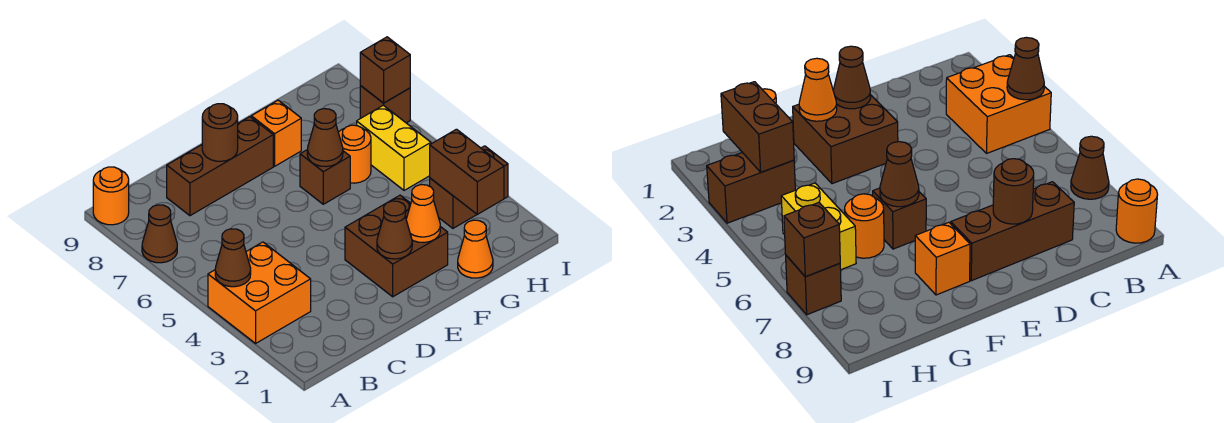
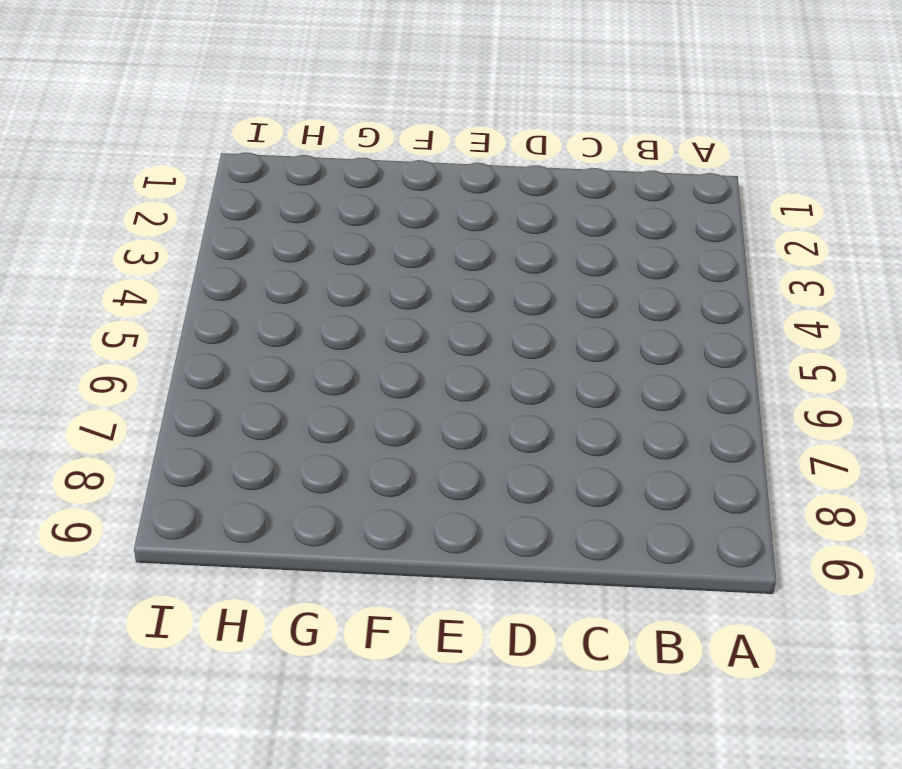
none -> orange 2x2 brick [208,242,311,343]
none -> brown 1x1 cone [142,205,177,263]
none -> orange 1x1 round brick [93,167,129,225]

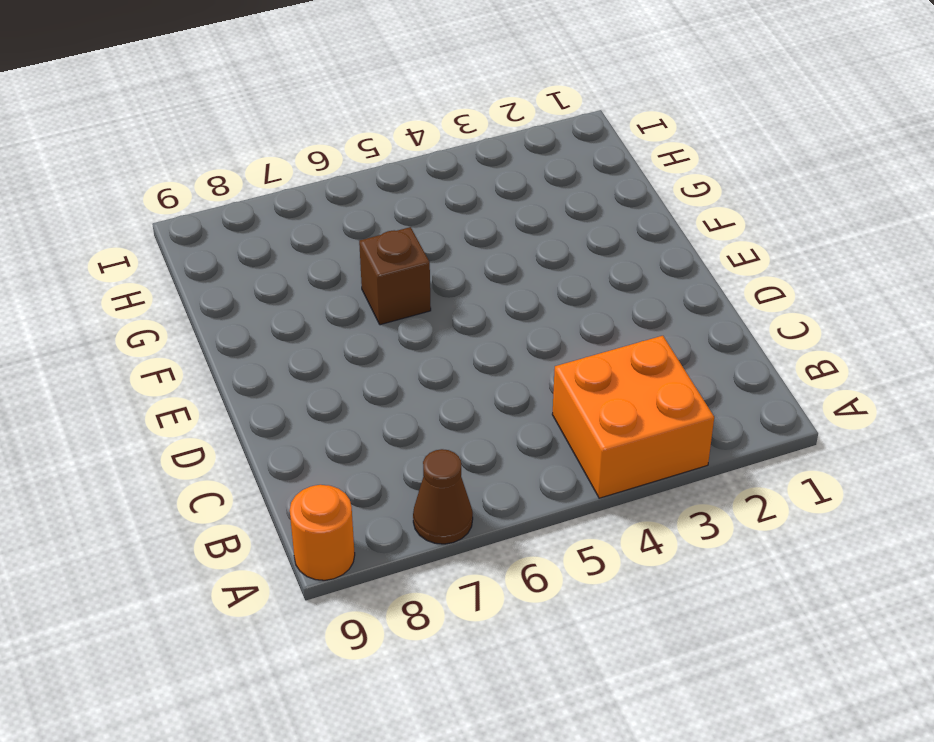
none -> brown 1x3 brick [167,117,273,216]
none -> brown 2x2 brick [345,195,448,297]
none -> orange 1x1 brick [251,100,301,166]

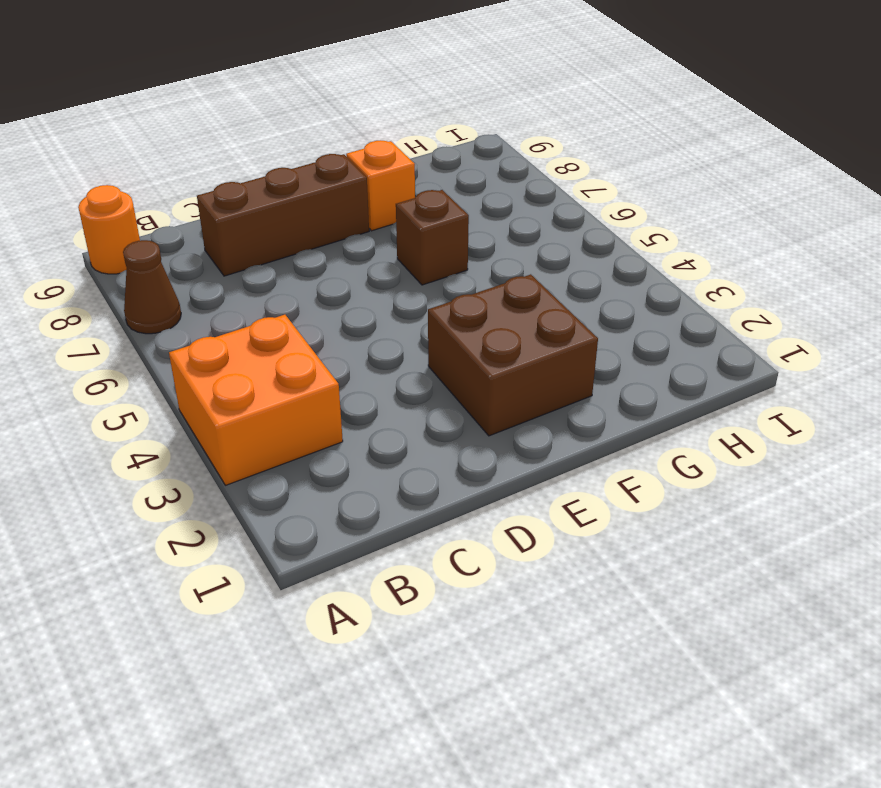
none -> orange 1x1 cone [458,220,493,278]
none -> orange 1x1 round brick [338,125,371,183]
none -> brown 1x2 brick [430,146,508,228]

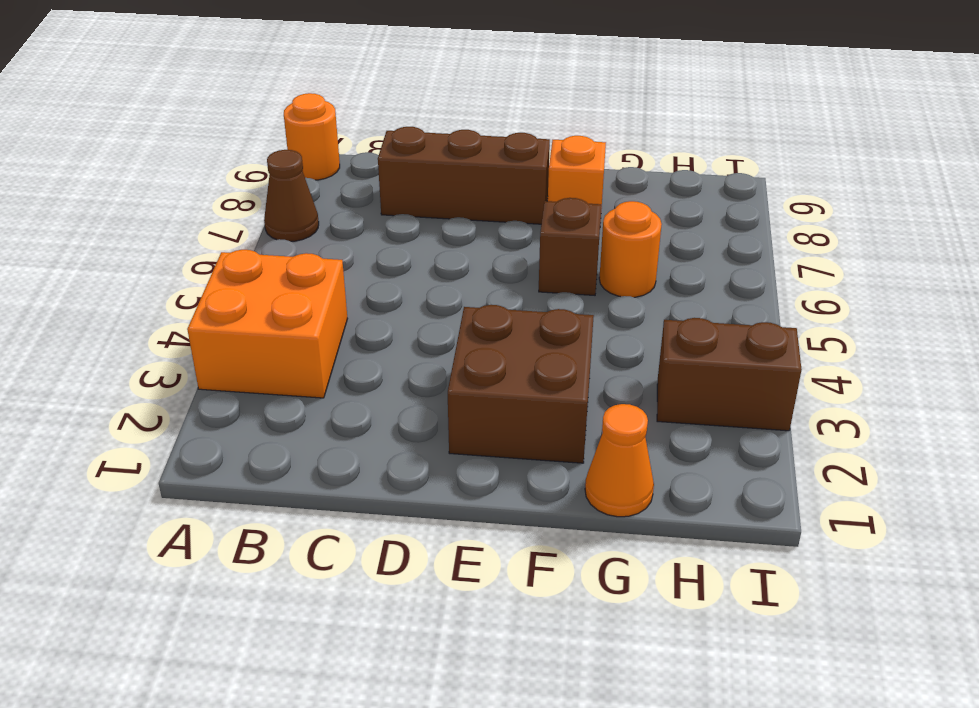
none -> yellow 1x2 brick [357,105,431,190]
none -> brown 1x1 brick [360,86,410,123]
none -> brown 1x1 cone [215,229,251,287]

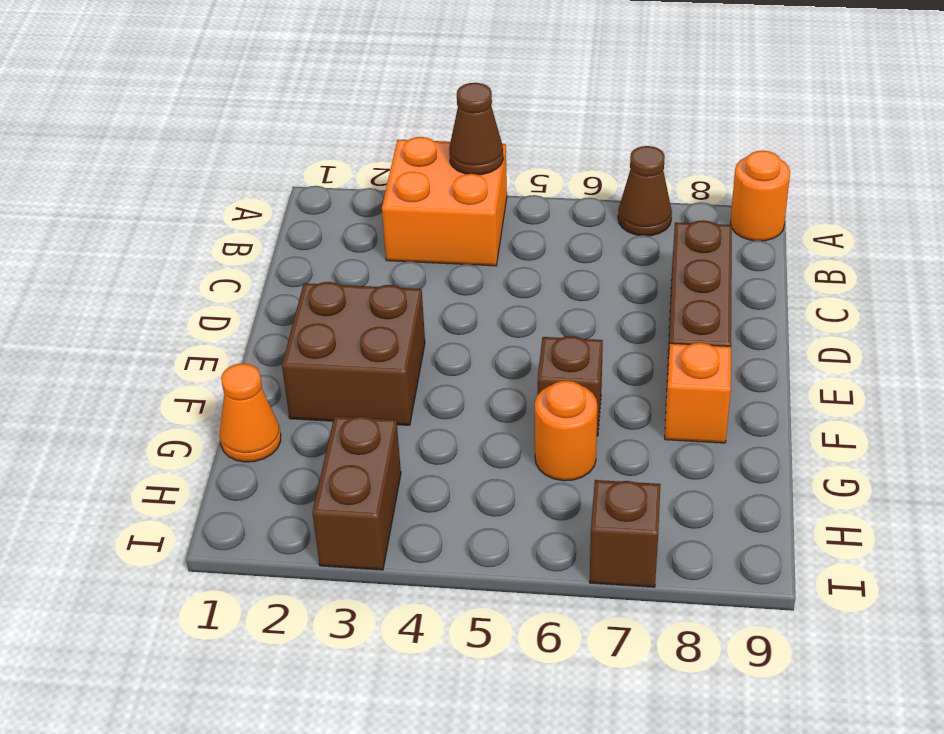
none -> yellow 1x2 brick [357,105,431,190]
none -> brown 1x1 round brick [202,104,238,161]
none -> brown 1x1 cone [377,201,412,259]

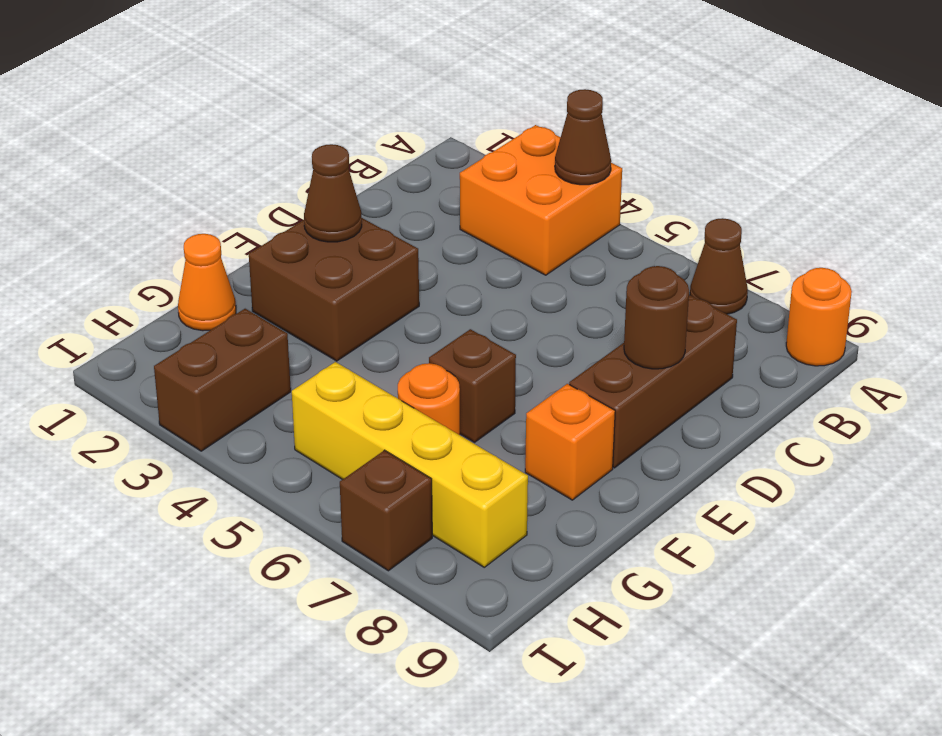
yellow 1x4 brick [292,362,528,567] -> yellow 1x2 brick [357,105,431,190]
none -> orange 1x1 cone [406,185,440,242]
none -> brown 1x1 cone [307,109,343,167]
none -> brown 1x2 brick [430,129,504,214]

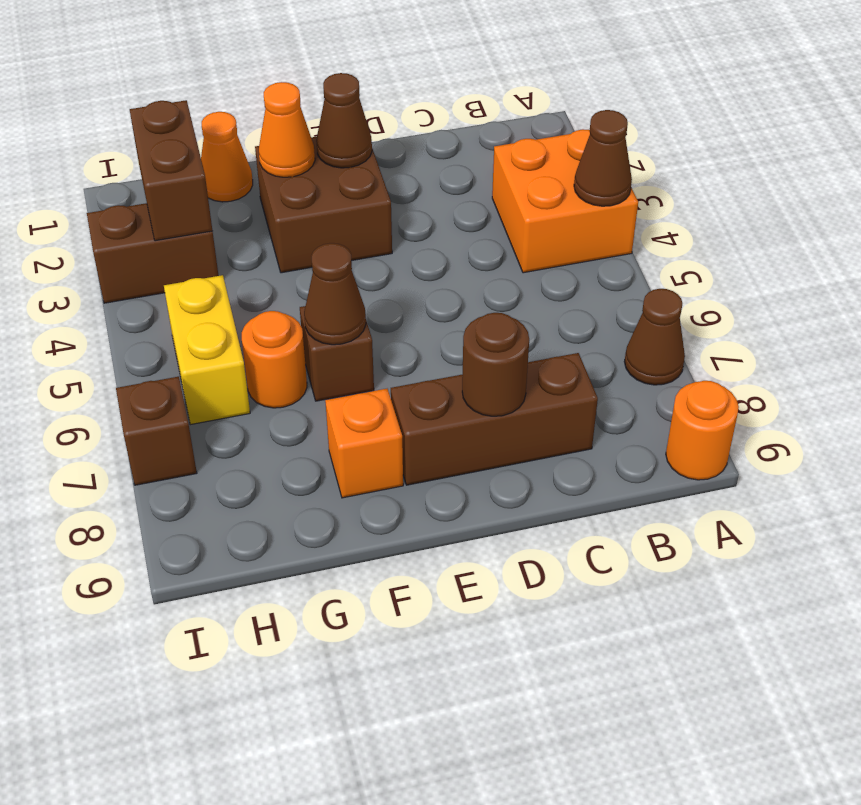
none -> brown 1x1 brick [360,37,410,103]

